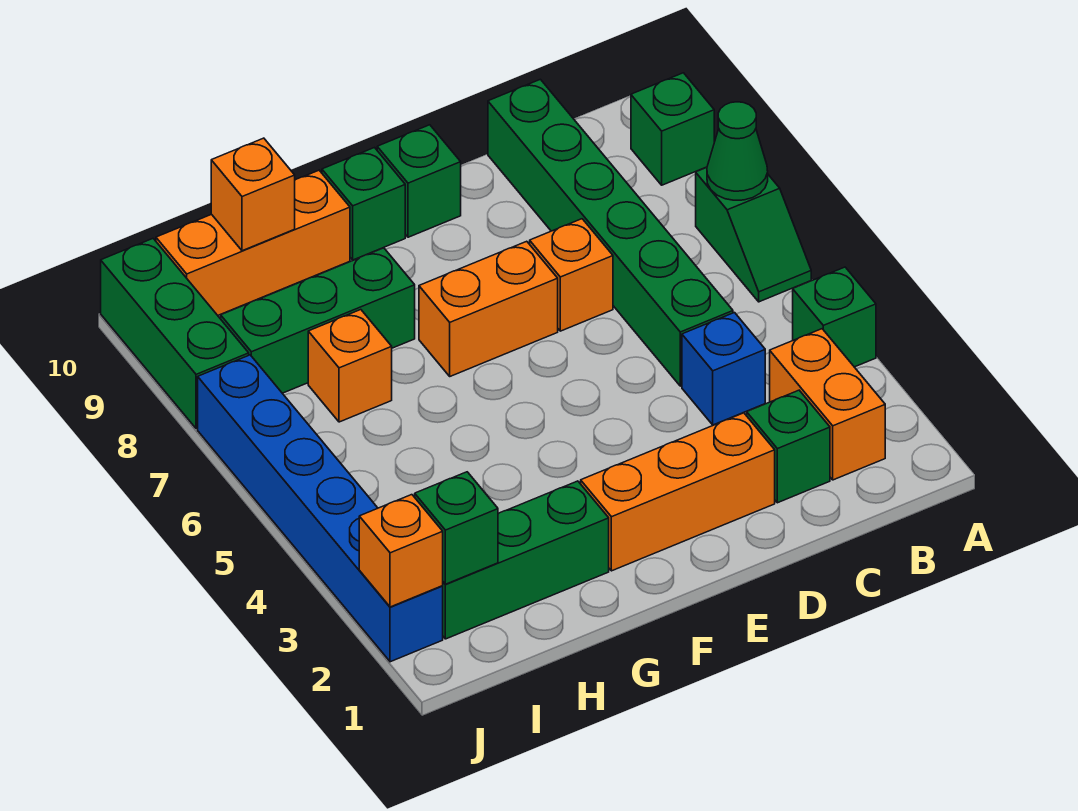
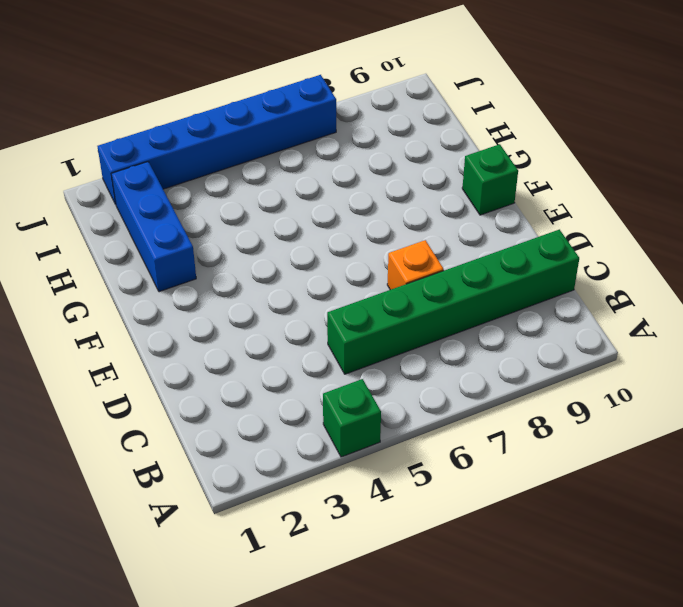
blue 1x3 brick [111,162,196,292] -> green 1x3 brick [443,481,609,639]
none -> green 1x2 slope [696,168,811,302]
none -> green 1x1 brick [631,73,714,185]
none -> orange 1x2 brick [770,329,885,480]

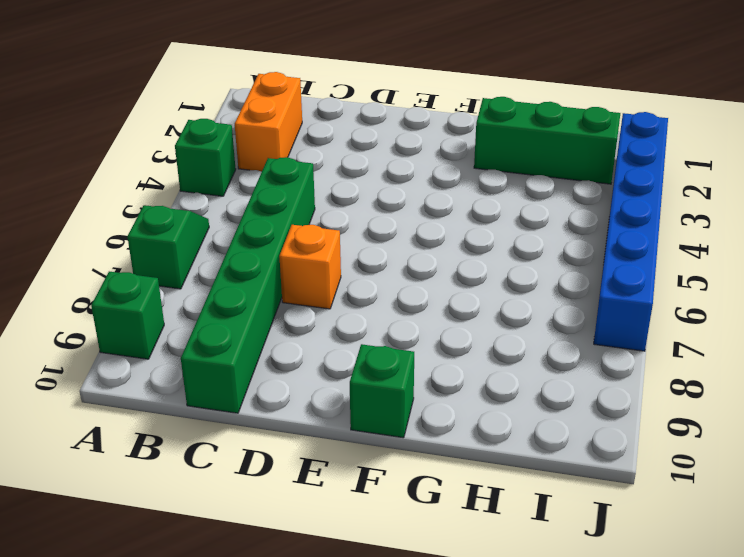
none -> green 1x1 brick [747,390,830,503]
none -> blue 1x1 brick [682,313,765,425]
none -> orange 1x3 brick [581,413,775,571]

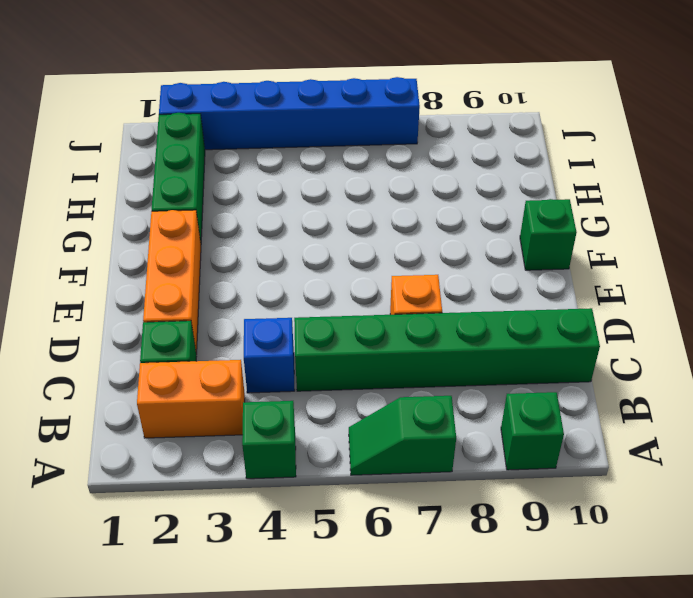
none -> orange 1x2 brick [419,241,558,376]
none -> green 1x1 brick [377,125,461,237]
none -> green 1x3 brick [221,248,415,393]

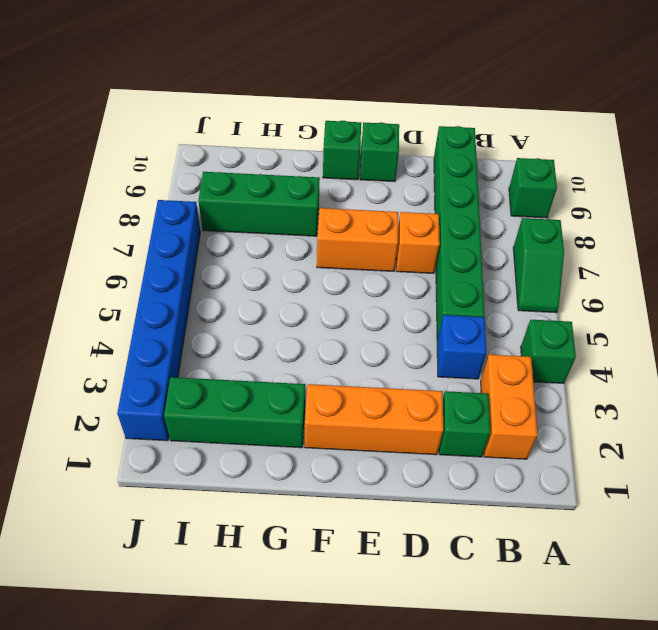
none -> orange 1x3 brick [156,170,350,315]
none -> orange 1x1 brick [308,310,392,422]
none -> green 1x3 brick [101,239,249,429]

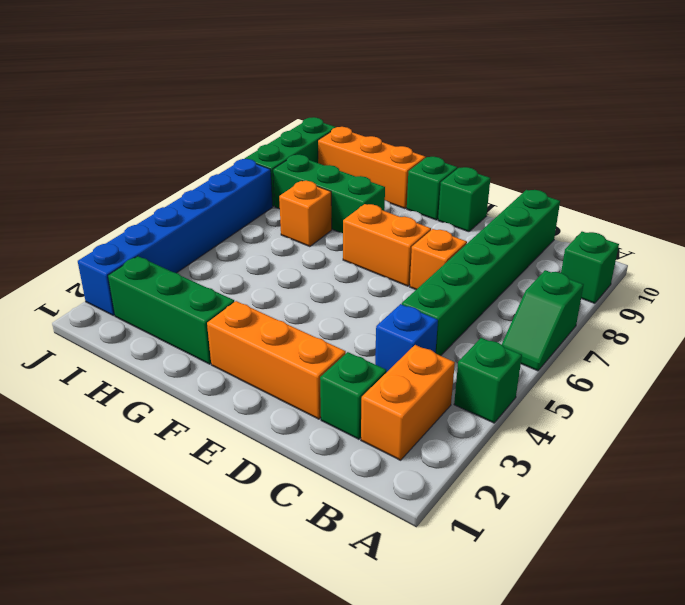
none -> green 1x1 cone [707,102,768,200]
none -> orange 1x1 brick [211,138,295,251]
none -> green 1x1 brick [415,472,498,584]

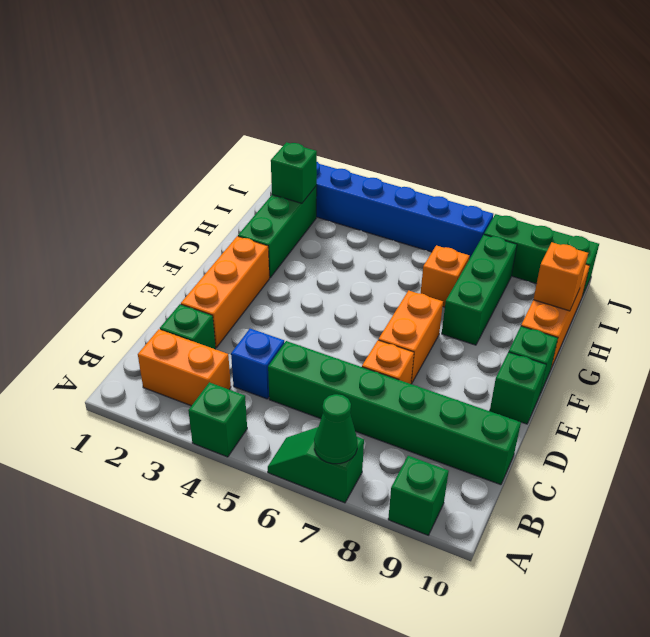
none -> orange 1x1 brick [359,495,443,607]

